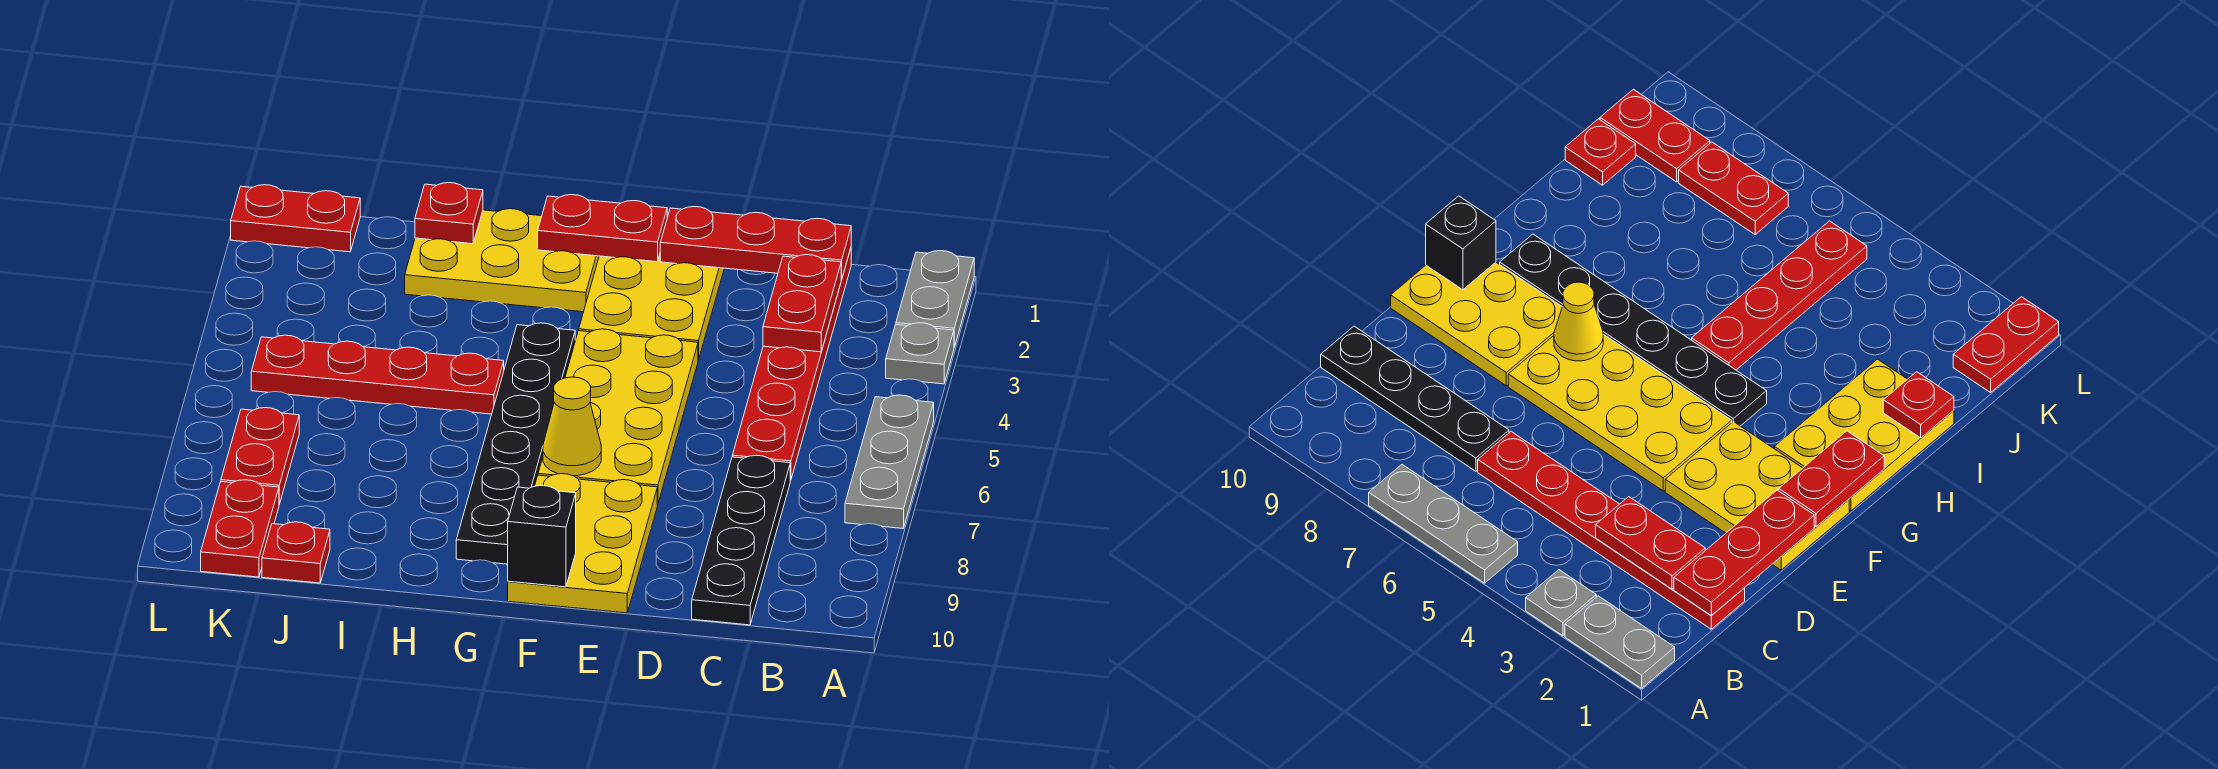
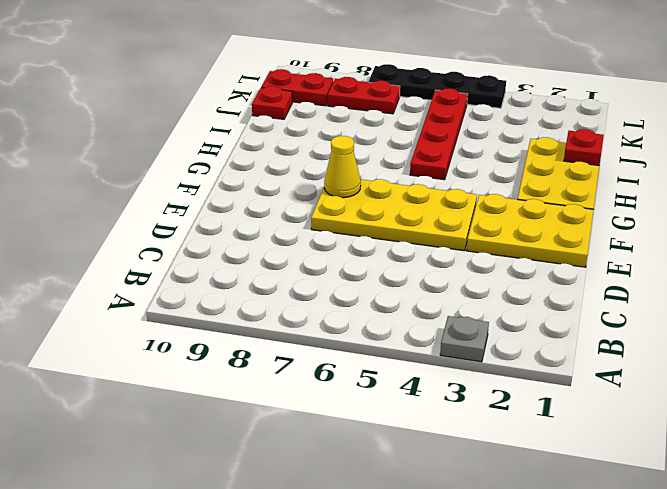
black 1x4 plate [369,64,506,108] -> black 1x4 plate moved to [692,455,790,625]
none -> grey 1x2 plate [896,251,974,347]
none -> grey 1x3 plate [845,395,934,528]
none -> red 1x6 plate [732,249,851,480]

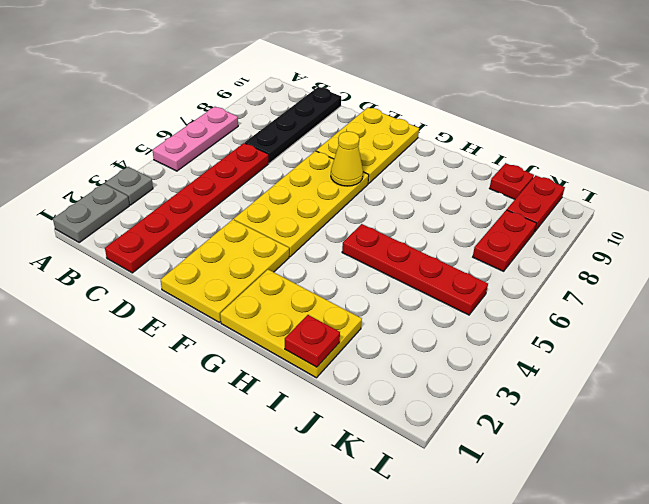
pink 1x3 plate [152,107,238,171] -> grey 1x3 plate [845,395,934,528]
none -> black 1x6 plate [456,323,575,564]
none -> red 1x2 plate [231,185,360,252]
none -> red 1x3 plate [660,207,851,279]

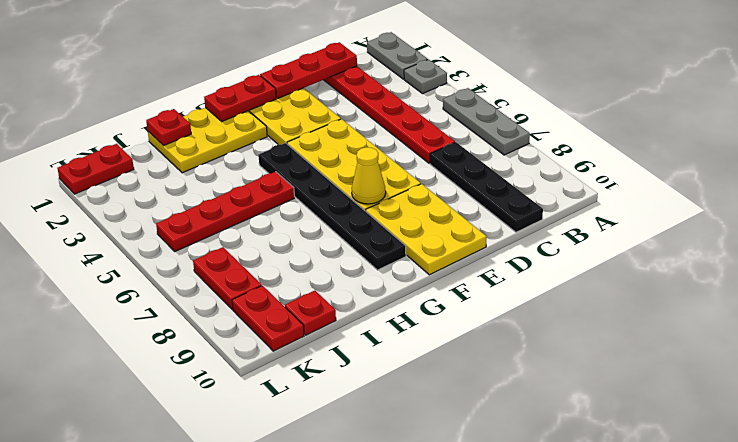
none -> red 1x2 plate [763,255,841,352]
none -> black 1x1 brick [508,486,576,587]

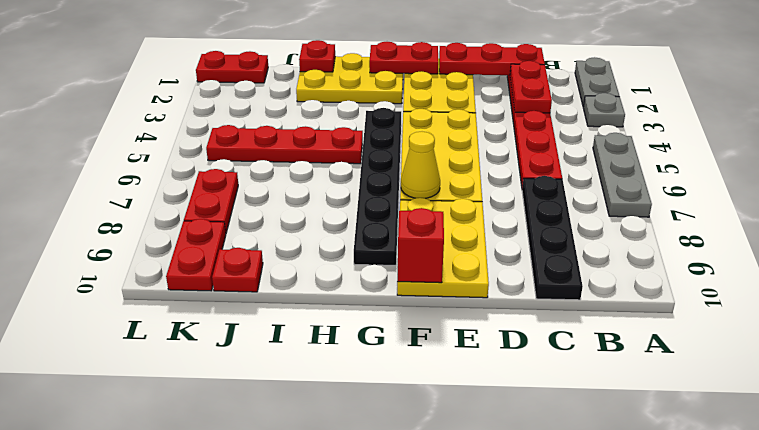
red 1x1 brick [397,208,444,283] -> black 1x1 brick [508,486,576,587]

